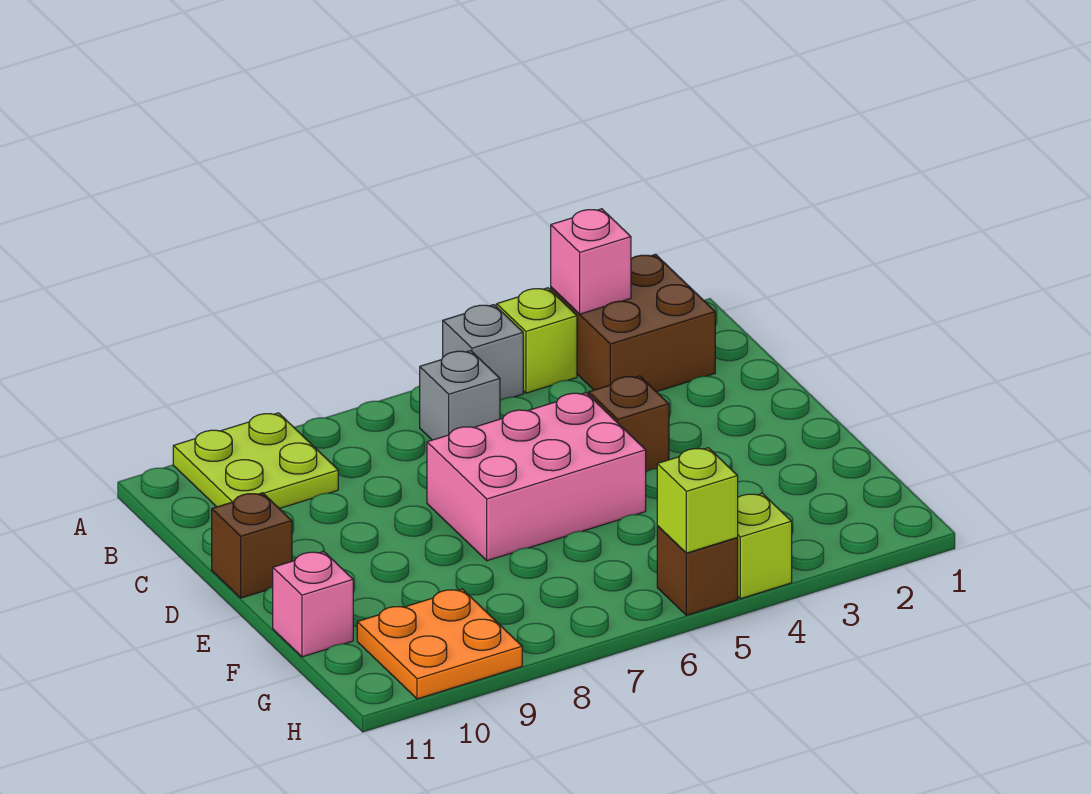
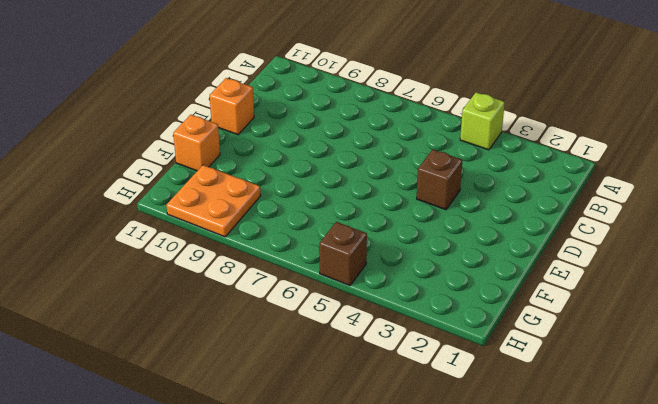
orange 1x1 brick [210,78,254,135] -> brown 1x1 brick [212,493,292,598]
orange 1x1 brick [173,115,220,171] -> pink 1x1 brick [273,551,353,657]
none -> brown 2x2 brick [551,254,715,392]
none -> grey 1x1 brick [443,305,523,400]
none -> lime 2x2 plate [173,413,338,509]

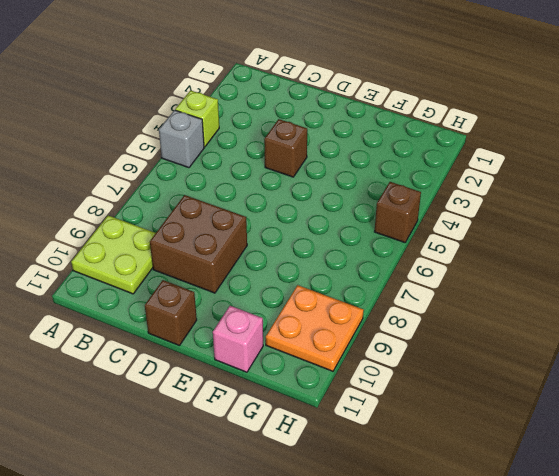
brown 2x2 brick [150,195,247,293] -> brown 2x2 brick moved to [551,254,715,392]
none -> grey 1x1 brick [420,351,500,440]
none -> pink 2x3 brick [427,393,646,561]
none -> lime 1x1 brick [737,493,792,599]

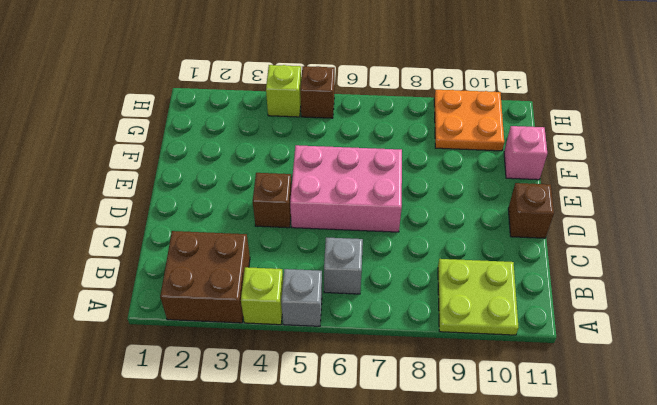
none -> pink 1x1 brick [551,209,631,314]
none -> lime 1x1 brick [657,448,738,553]

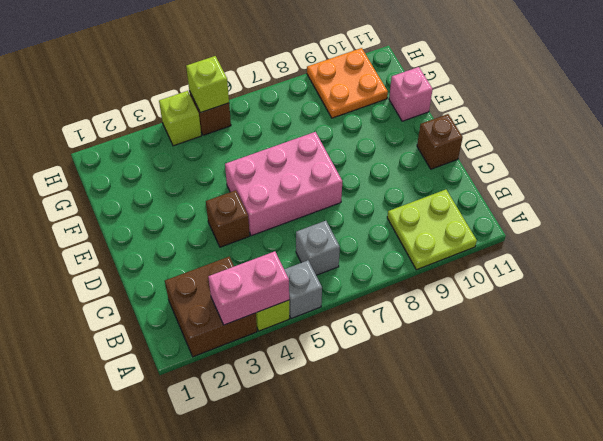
pink 1x2 brick [208,251,289,325] -> pink 1x1 brick [551,209,631,314]

